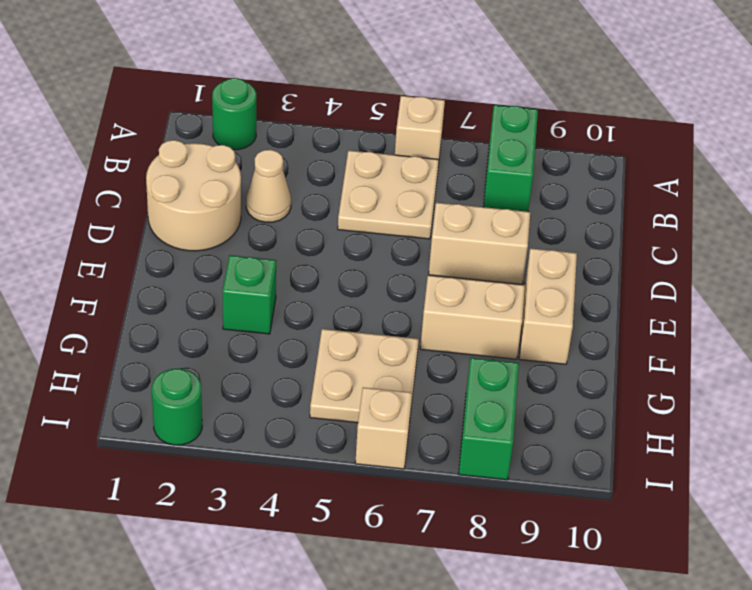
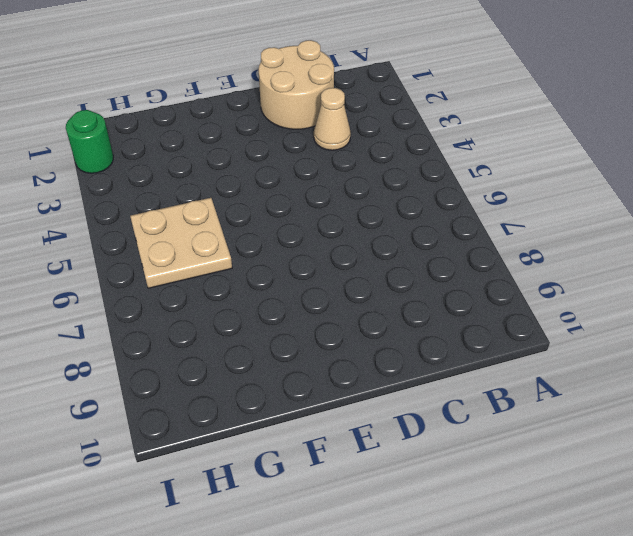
none -> green 1x1 round brick [212,78,256,150]
none -> tan 1x1 brick [395,96,445,165]
none -> green 1x2 brick [484,105,538,212]

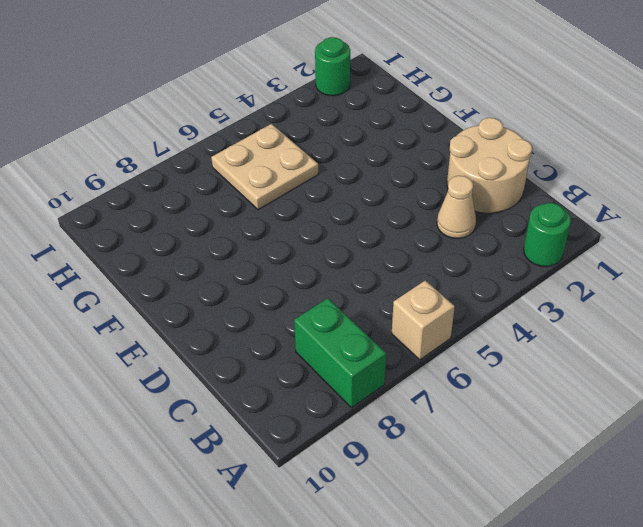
none -> tan 2x2 plate [338,150,439,239]
none -> tan 1x2 brick [429,203,530,284]
none -> tan 1x2 brick [519,248,577,364]

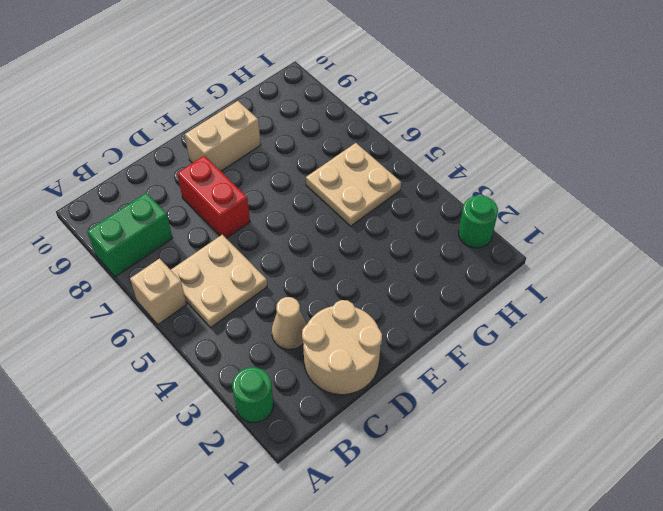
red 1x2 brick [177,156,250,238] -> tan 1x2 brick [429,203,530,284]
none -> green 1x1 brick [222,255,276,334]
none -> tan 1x2 brick [420,275,525,359]
none -> green 1x2 brick [459,358,519,480]

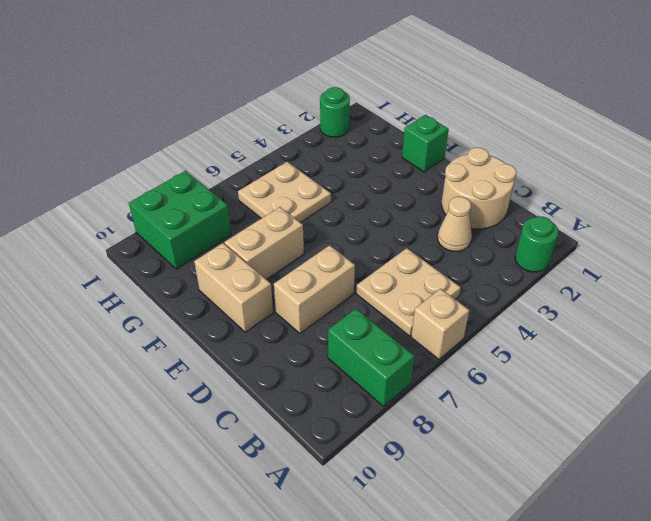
green 1x1 brick [402,115,449,172] -> green 1x1 brick moved to [222,255,276,334]
green 2x2 brick [129,171,231,269] -> green 1x2 brick [459,358,519,480]
none -> tan 1x1 brick [355,387,412,469]

